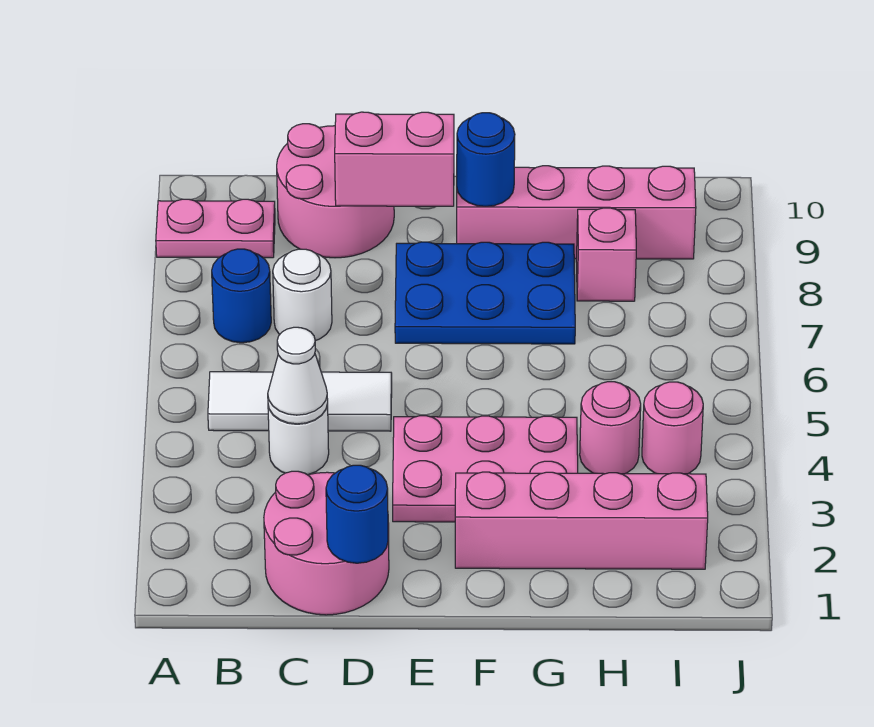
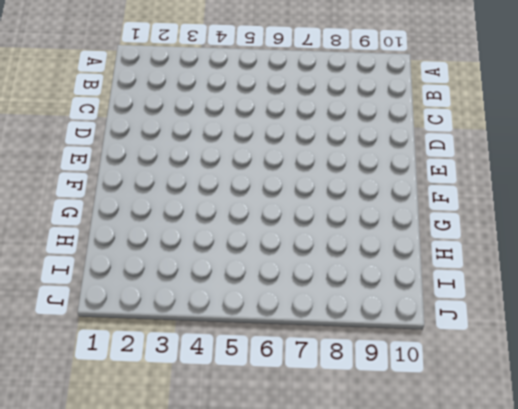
none -> pink 1x2 plate [156,199,275,258]
none -> white 1x3 tile [208,372,392,431]
none -> blue 1x1 round brick [212,249,271,343]

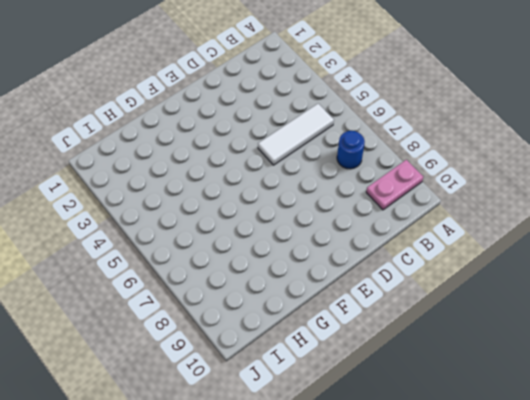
none -> pink 2x2 round brick [264,471,389,615]
none -> white 1x1 round brick [268,404,329,475]
none -> white 1x1 round brick [273,249,332,341]

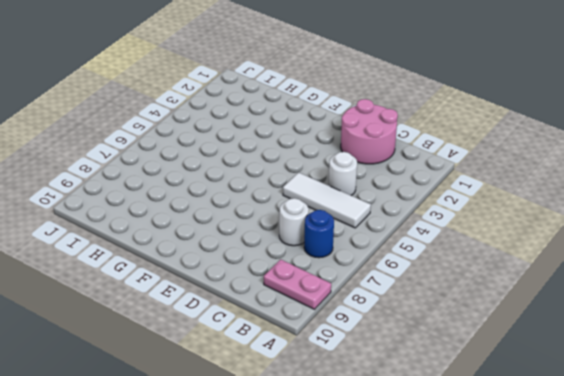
none -> pink 2x2 round brick [277,124,394,258]
none -> pink 2x3 plate [393,416,578,522]
none -> blue 2x3 plate [395,242,575,344]

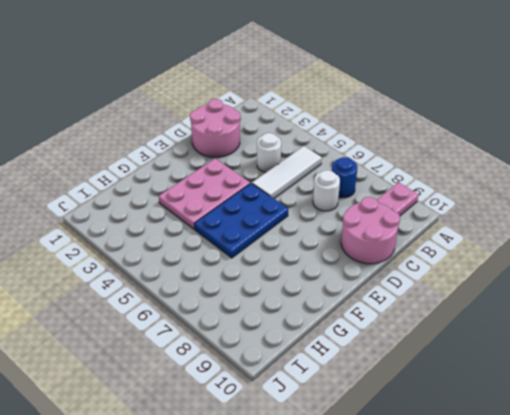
blue 2x3 plate [194,183,288,258] -> blue 2x3 plate moved to [395,242,575,344]
none -> pink 1x4 brick [455,472,708,569]
none -> pink 1x4 brick [457,166,696,259]
none -> pink 1x1 round brick [580,382,641,474]

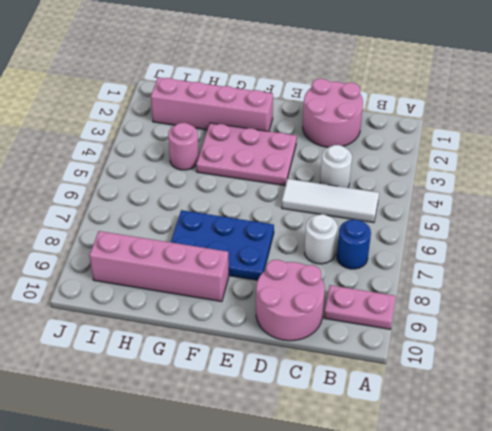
none -> pink 1x1 brick [576,208,636,301]
none -> pink 1x1 round brick [642,382,703,474]
none -> white 1x1 cone [268,327,328,424]

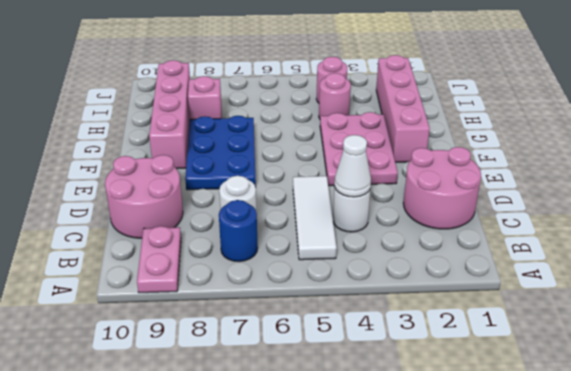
none -> blue 1x1 round brick [326,465,388,563]
none -> pink 1x2 brick [335,112,454,206]
none -> blue 1x1 round brick [457,113,515,206]

